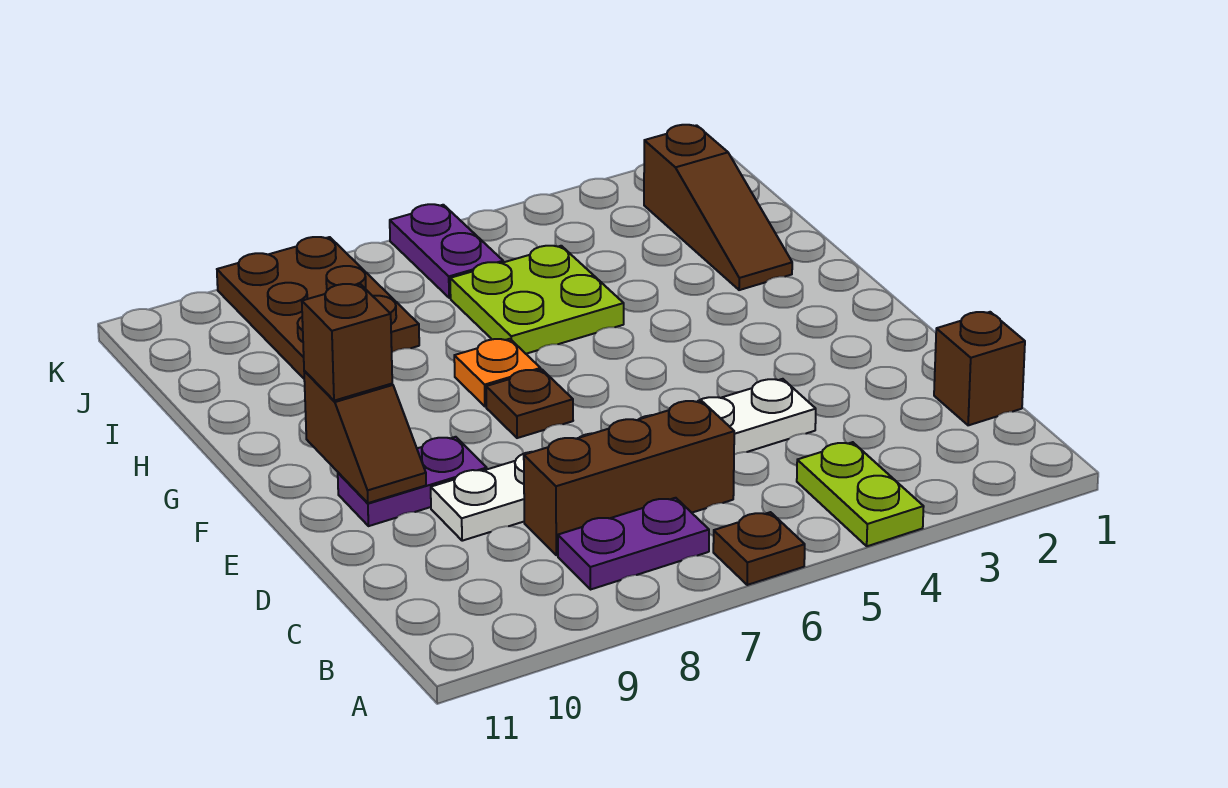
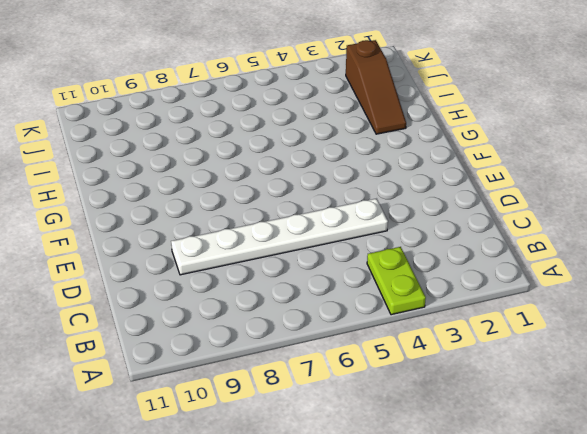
none -> brown 1x1 plate [713,512,805,585]
none -> purple 1x2 plate [558,498,709,590]
none -> brown 1x1 brick [934,312,1025,425]

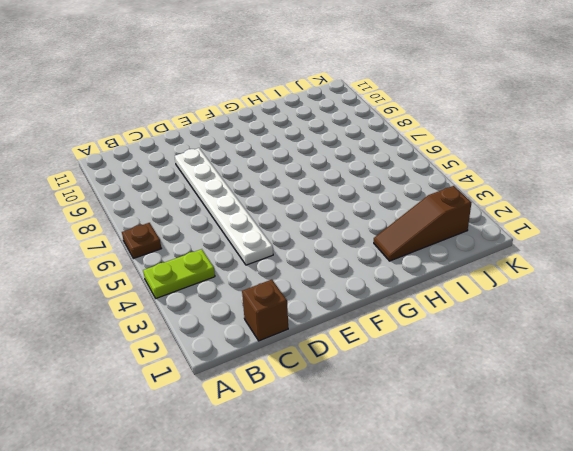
none -> purple 1x2 plate [558,498,709,590]
none -> brown 1x3 brick [524,401,734,555]
none -> purple 1x2 plate [338,437,487,526]

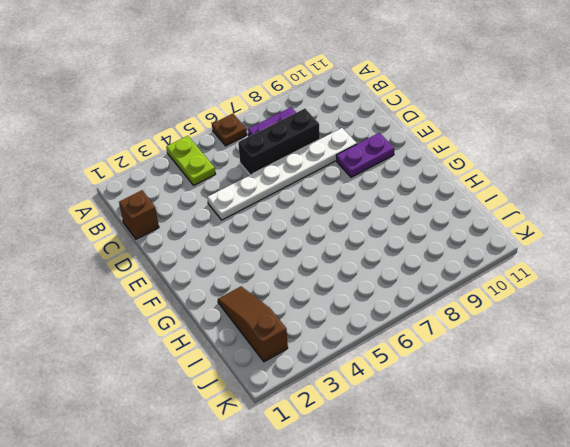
black 1x3 brick [238,108,320,175] -> brown 1x3 brick [524,401,734,555]
none -> brown 1x1 plate [486,370,573,438]
none -> orange 1x1 plate [454,339,541,406]
none -> lime 2x2 plate [450,246,624,354]

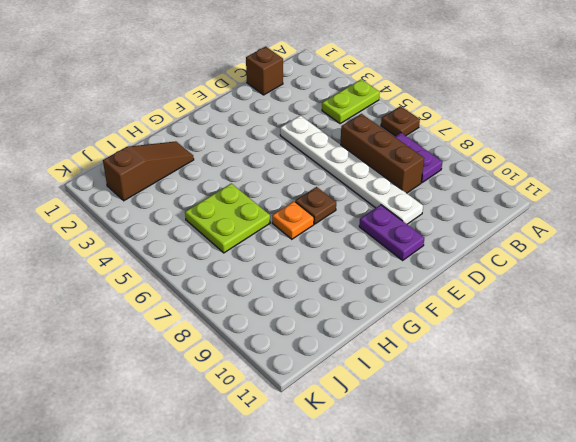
none -> brown 2x3 plate [217,237,419,378]
none -> purple 1x2 plate [390,204,503,298]
none -> brown 1x2 slope [304,371,426,503]

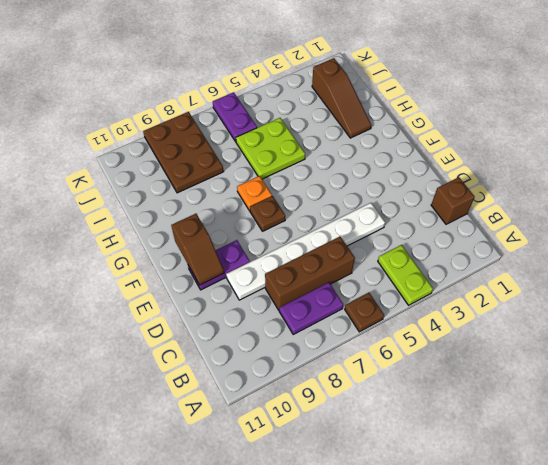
none -> brown 1x1 brick [302,284,392,401]

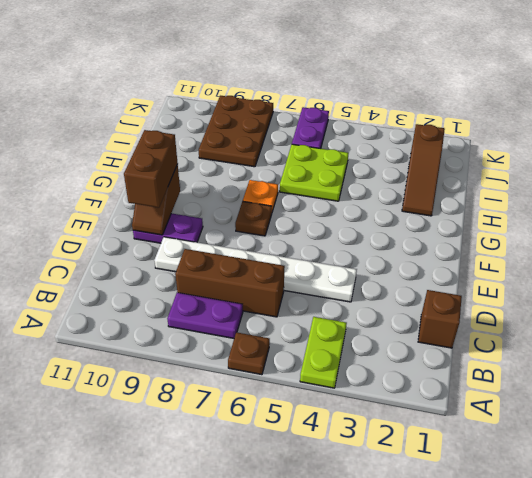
brown 1x2 brick [124,130,178,208] -> brown 1x1 brick [302,284,392,401]

